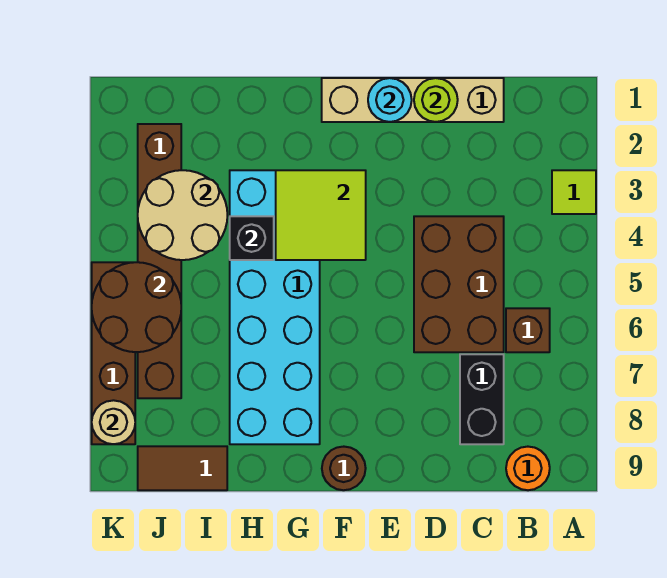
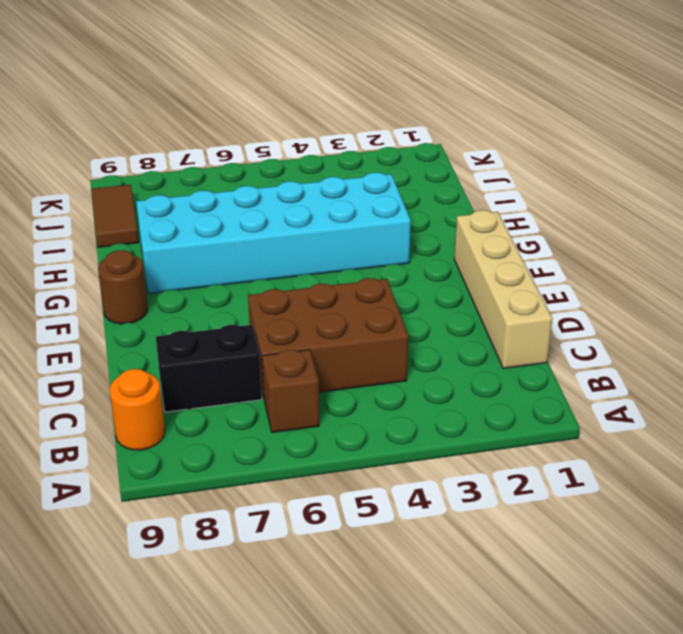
none -> lime 1x1 tile [552,170,596,214]
none -> brown 1x6 brick [138,124,181,398]
none -> brown 1x4 brick [92,262,135,444]

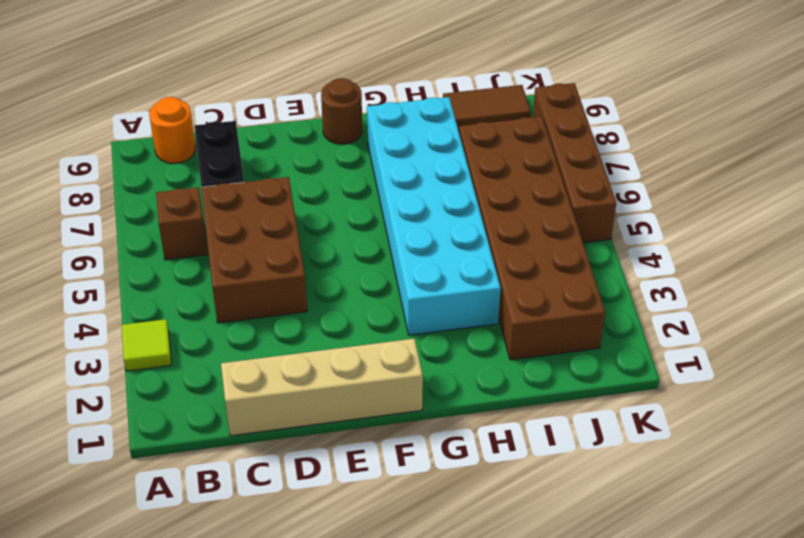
brown 2x6 brick [459,117,605,360] -> brown 1x6 brick [138,124,181,398]
none -> lime 1x1 round brick [414,78,458,122]
none -> cyan 1x1 round brick [368,78,412,122]
none -> lime 2x2 tile [276,170,366,260]

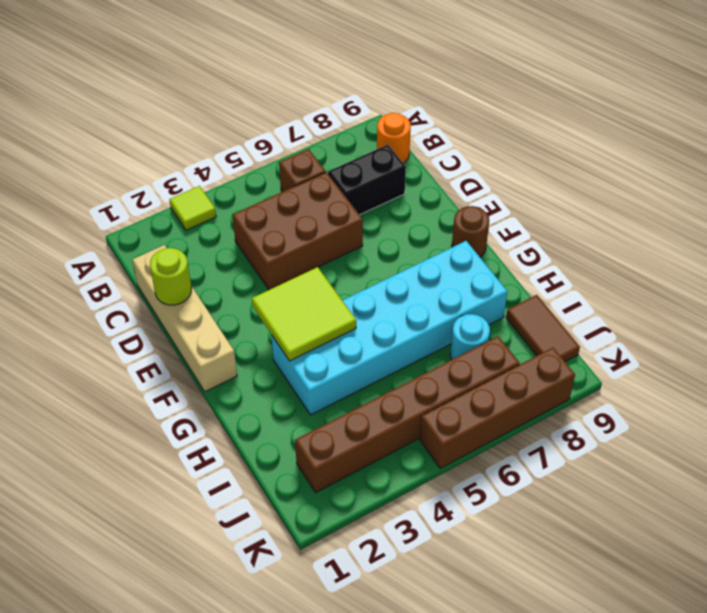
cyan 1x1 round brick [450,314,490,360] -> cyan 1x1 round brick moved to [368,78,412,122]
none -> black 1x1 brick [230,216,274,260]
none -> tan 2x2 round brick [138,170,227,260]
none -> brown 2x2 round brick [92,262,181,352]

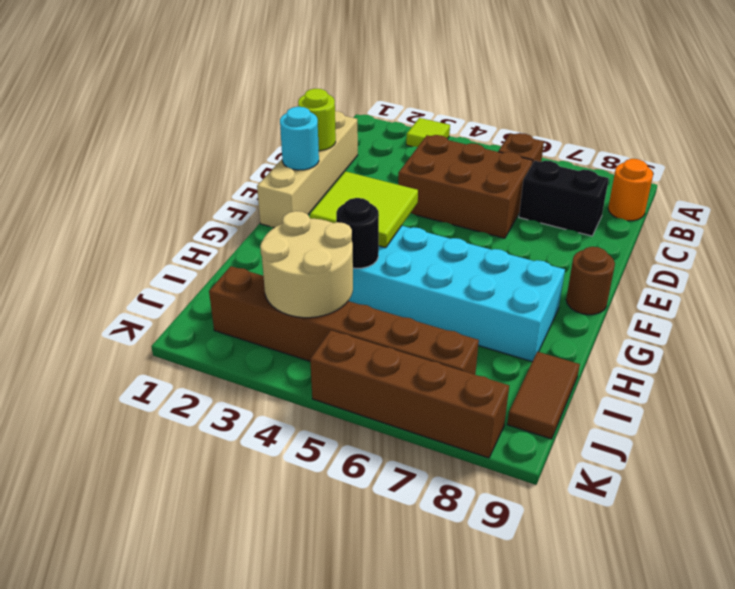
black 1x1 round brick [336,198,379,268] -> black 1x1 brick [230,216,274,260]
none -> brown 2x2 round brick [92,262,181,352]
none -> tan 1x1 round brick [92,400,135,444]

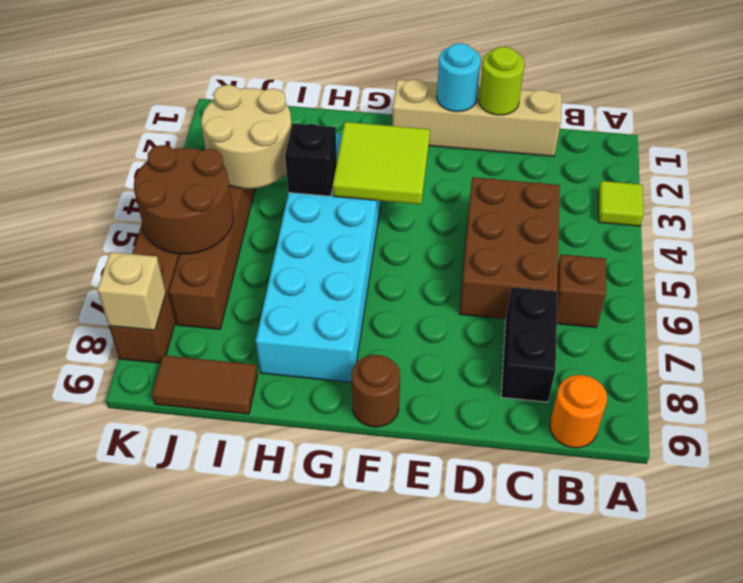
tan 1x1 brick [97,252,166,330] -> tan 1x1 round brick [92,400,135,444]

